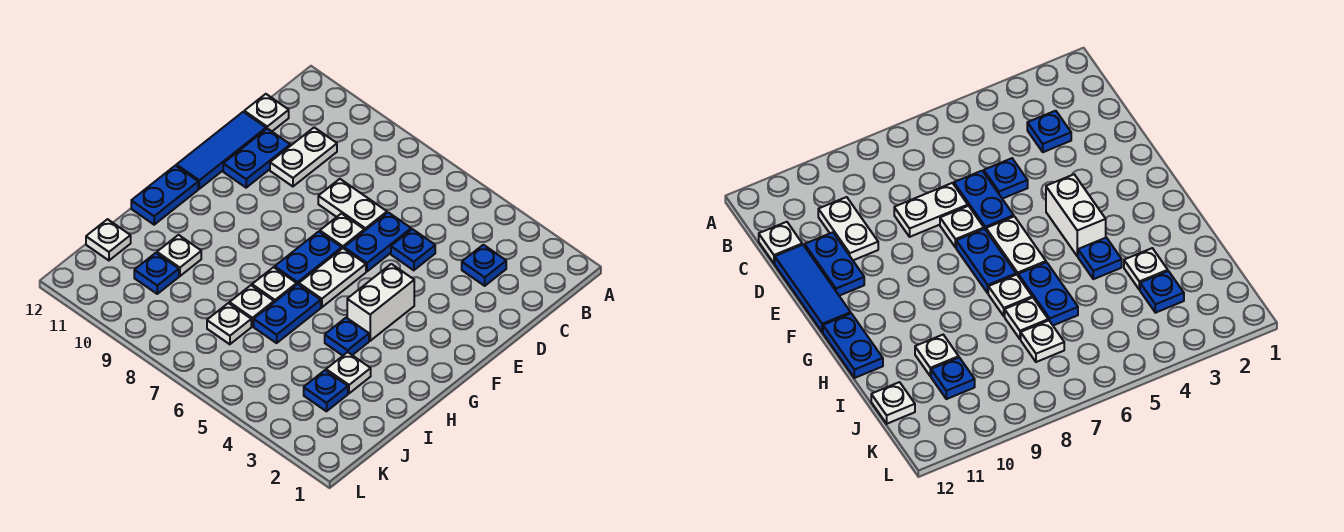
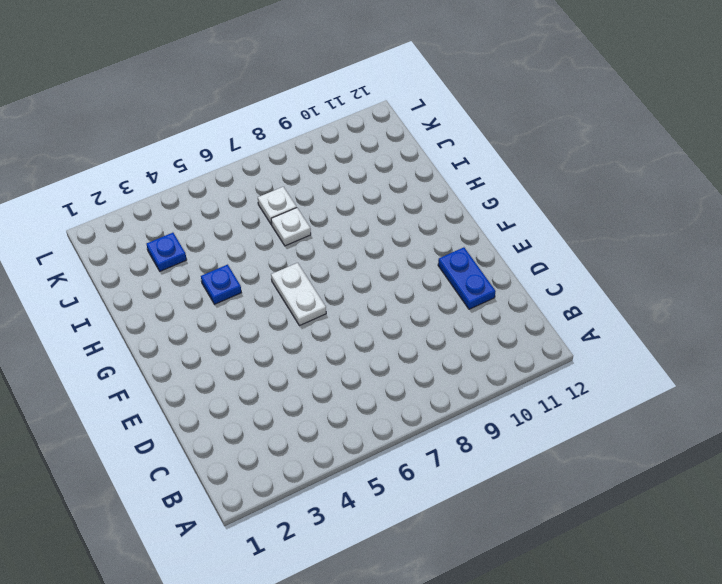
none -> blue 1x1 plate [462,245,506,286]
none -> white 1x2 plate [270,127,337,186]
none -> white 1x1 plate [244,94,289,131]

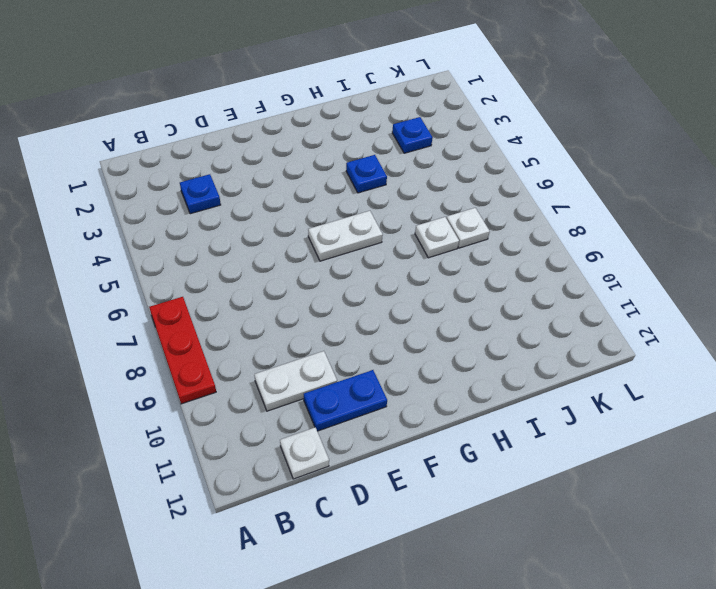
red 1x3 plate [149,297,216,404] -> none
none -> blue 1x1 plate [391,229,435,270]
none -> blue 1x2 plate [344,212,411,271]
none -> white 1x2 plate [318,179,387,231]

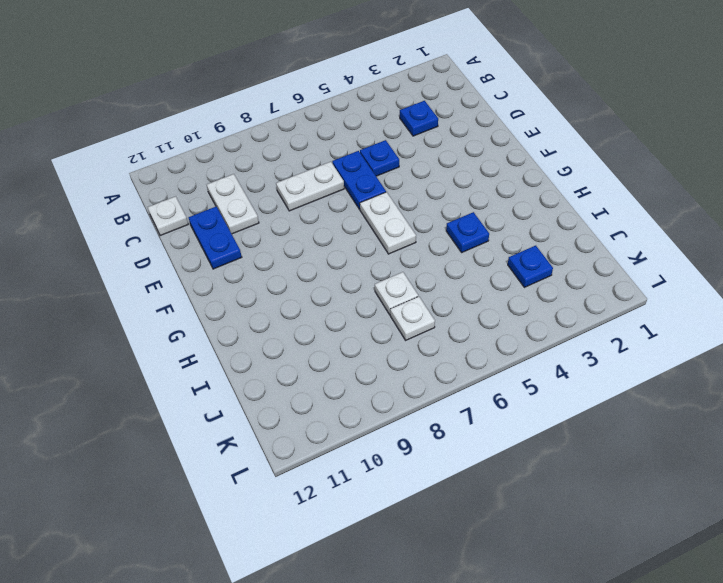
none -> blue 1x3 tile [176,112,266,189]
none -> white 1x1 plate [320,214,364,248]
none -> white 1x2 brick [347,264,414,341]

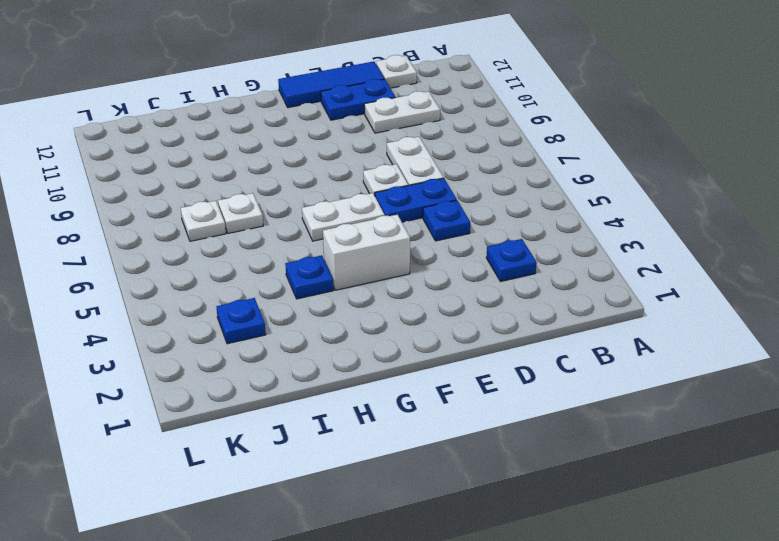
none -> blue 1x2 plate [275,232,342,284]
none -> blue 1x2 plate [131,166,198,225]
none -> blue 1x2 plate [254,284,321,343]

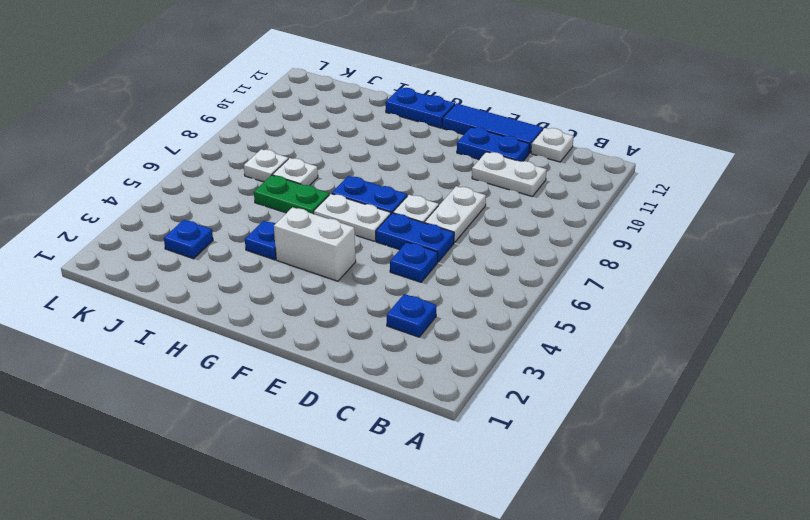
green 1x2 plate [254,175,329,214] -> blue 1x2 plate [254,284,321,343]
none -> white 1x1 plate [252,267,297,302]
none -> white 1x1 plate [326,352,371,393]
none -> white 1x1 plate [157,235,201,276]

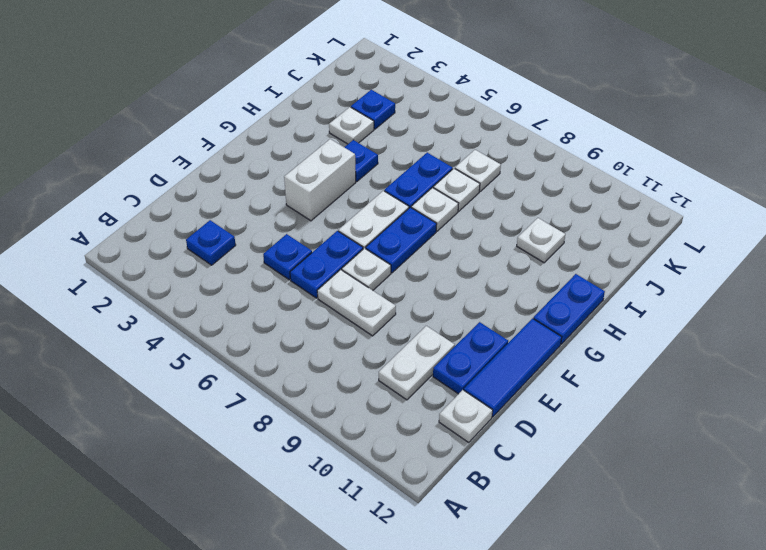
none -> blue 1x1 plate [134,253,179,294]
none -> white 1x1 plate [86,219,131,260]

